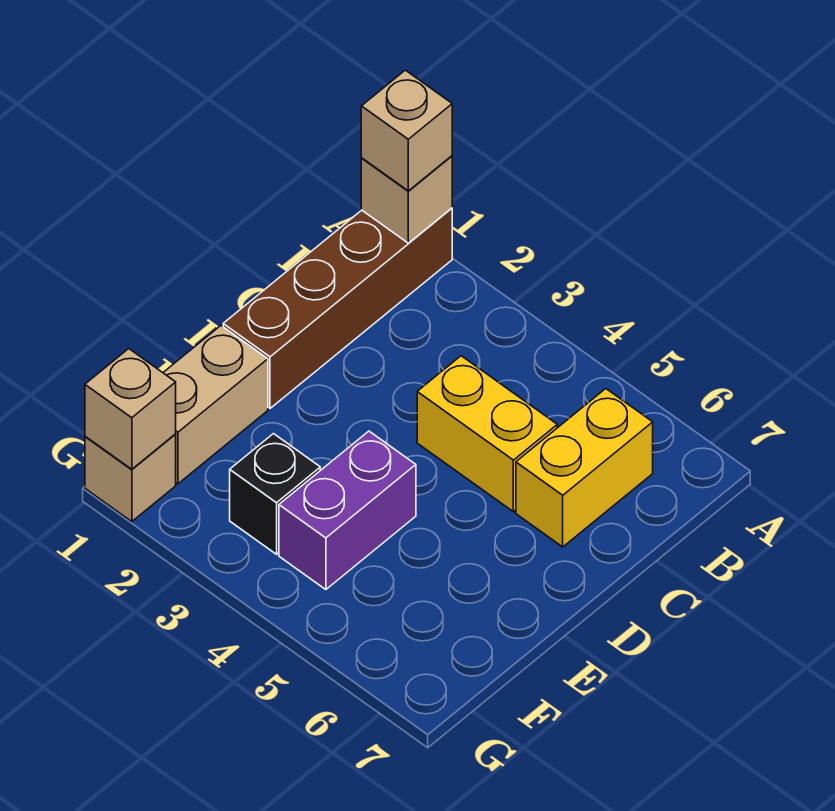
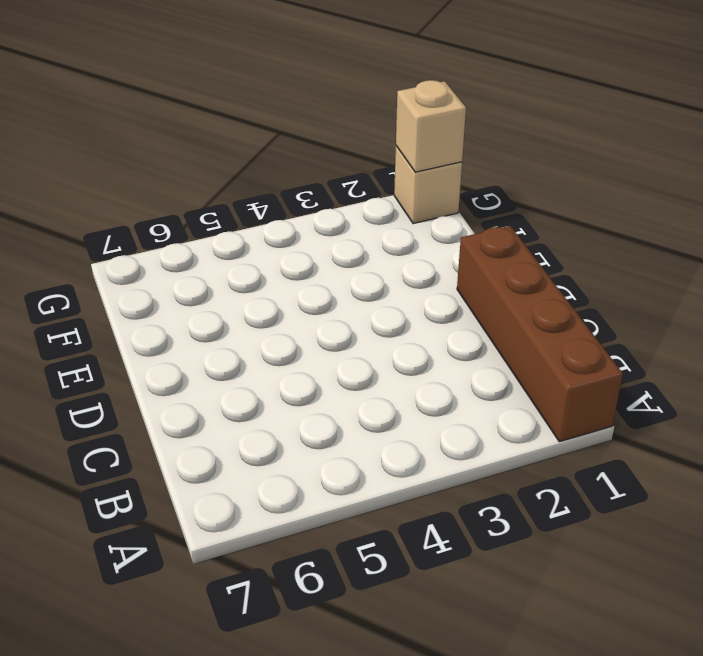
none -> yellow 1x2 brick [516,389,653,547]
none -> yellow 1x2 brick [417,356,557,512]

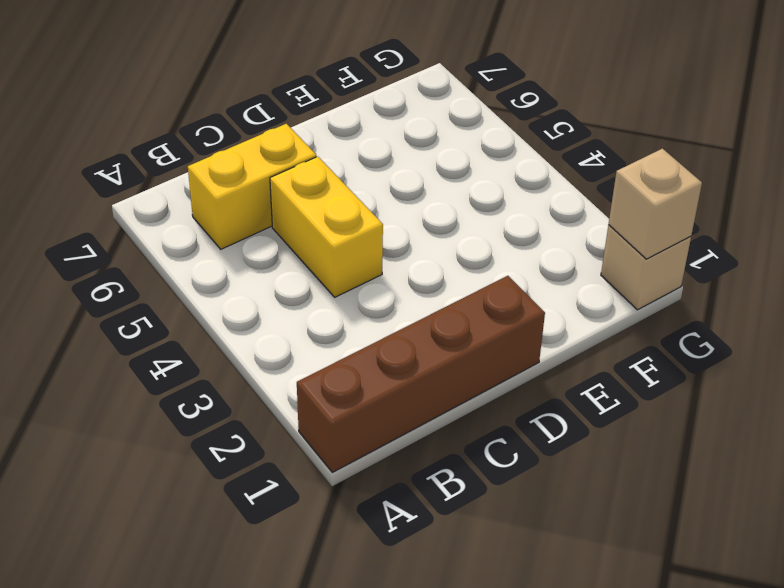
none -> tan 1x2 brick [163,326,268,484]
none -> purple 1x2 brick [279,431,416,590]

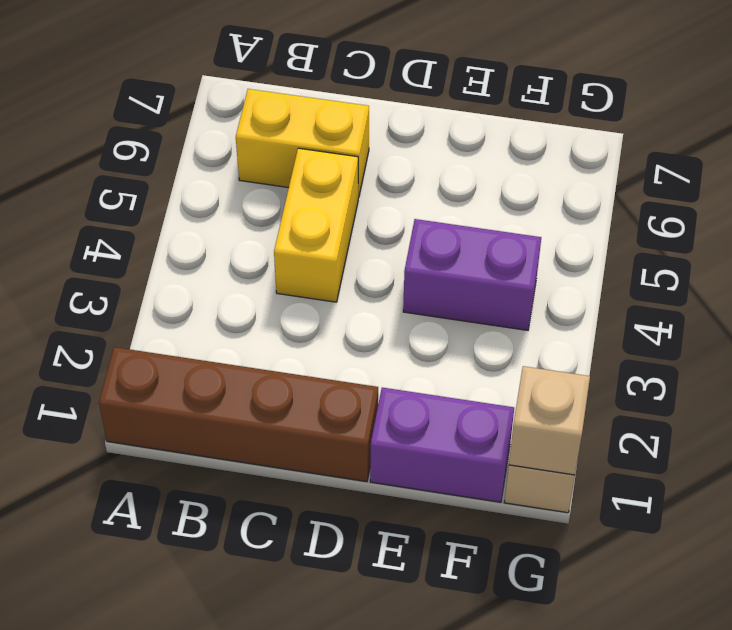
purple 1x2 brick [370,388,514,502] -> tan 1x2 brick [163,326,268,484]
none -> black 1x1 brick [230,434,320,554]
none -> tan 1x1 brick [361,156,452,243]

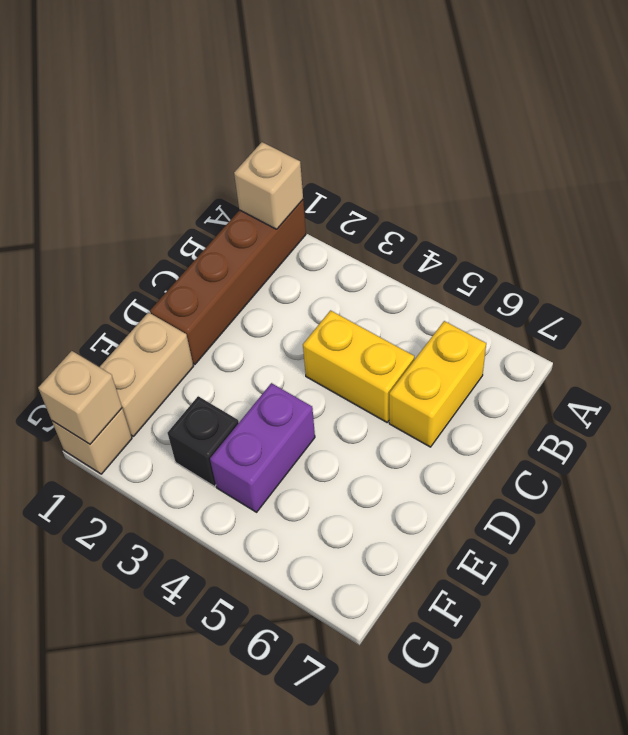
none -> tan 1x1 brick [361,70,452,191]

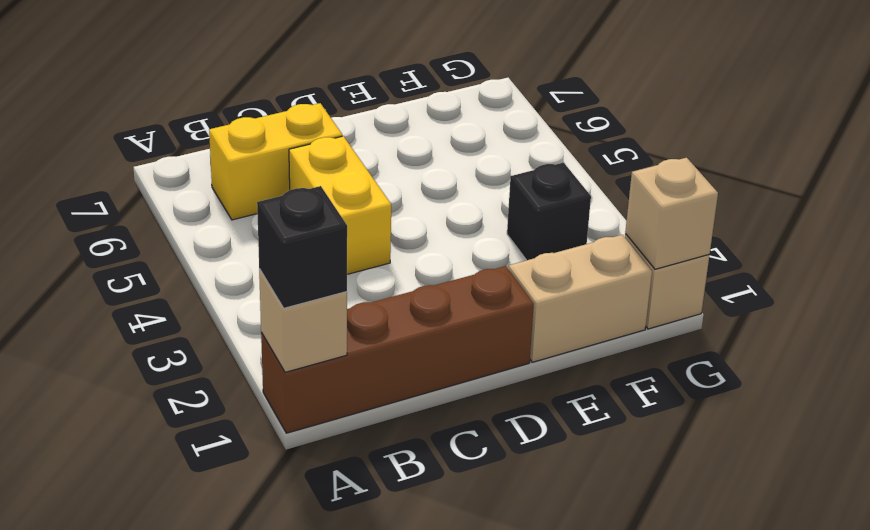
black 1x1 brick [257,186,347,308] -> tan 1x1 brick [361,70,452,191]
none -> purple 1x2 brick [279,431,416,590]

